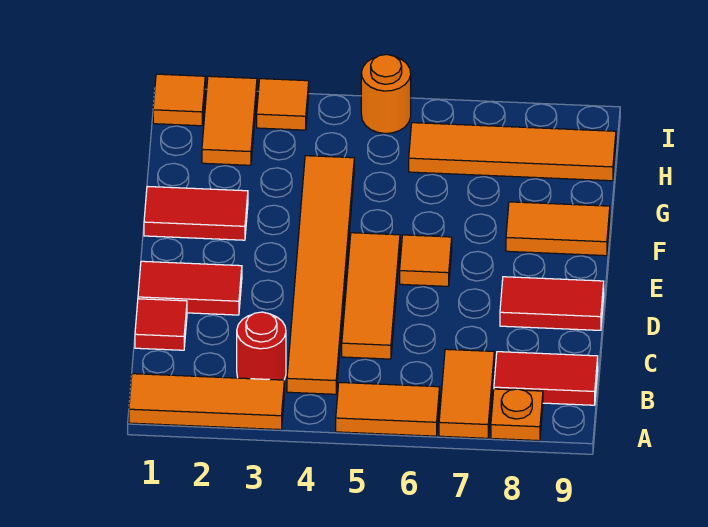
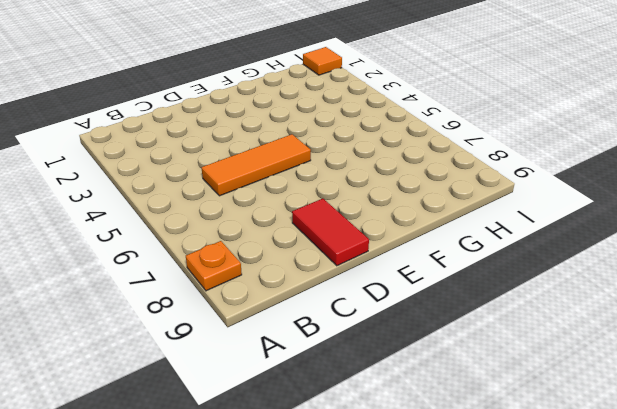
none -> orange 1x3 tile [129,374,284,430]
none -> orange 1x2 tile [336,382,440,436]
none -> orange 1x2 tile [439,349,494,438]

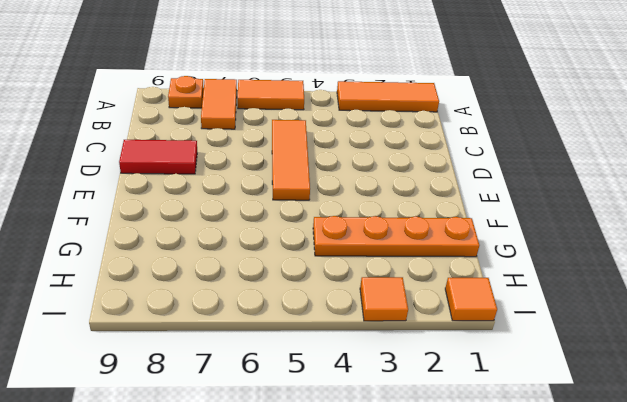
orange 1x4 plate [313,216,479,257] -> orange 1x6 tile [287,156,354,394]
none -> red 1x1 round brick [237,312,286,380]
none -> red 1x2 tile [494,352,598,405]
none -> red 1x1 tile [135,299,187,350]

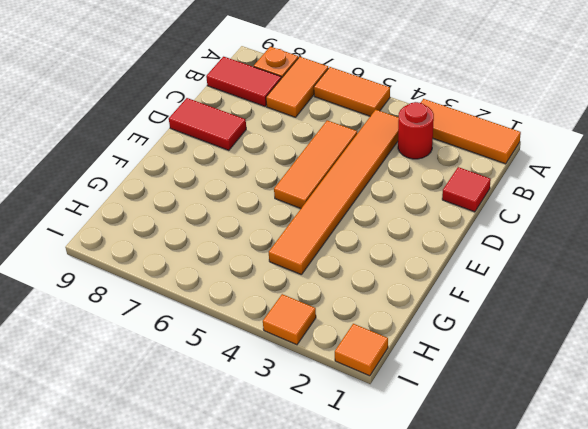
none -> red 1x2 tile [138,261,242,315]
none -> orange 1x1 tile [400,235,452,286]
none -> red 1x2 tile [144,186,248,240]

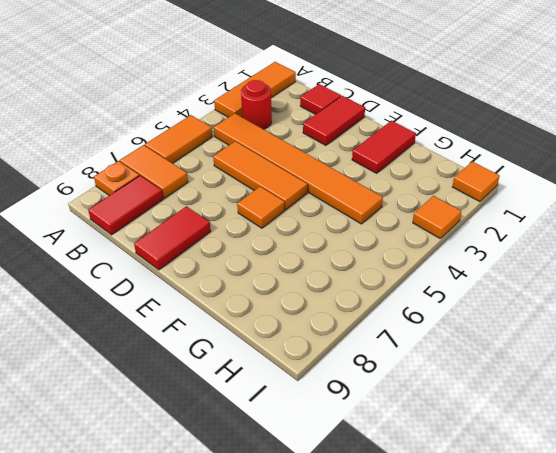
none -> orange 1x2 tile [506,202,610,256]
none -> orange 1x2 tile [202,76,257,165]
none -> orange 1x4 tile [409,123,616,181]

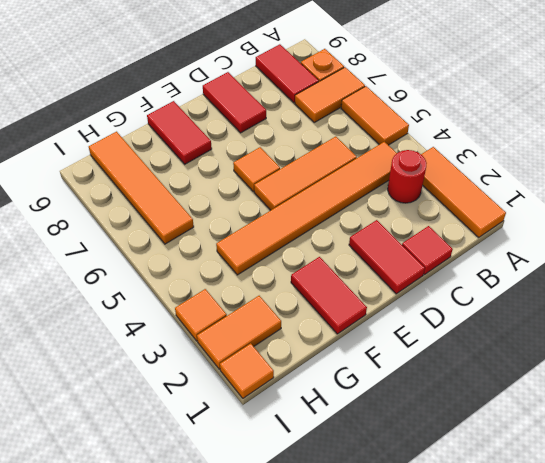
red 1x2 tile [147,101,212,164] -> orange 1x2 tile [506,202,610,256]
none -> orange 1x1 round brick [361,55,411,133]

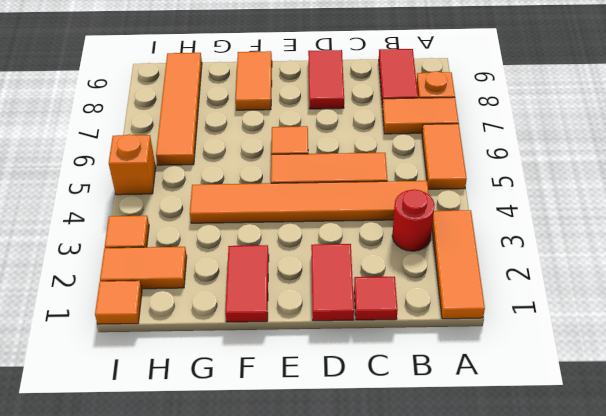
orange 1x1 brick [109,134,156,195] -> orange 1x1 round brick [361,55,411,133]

